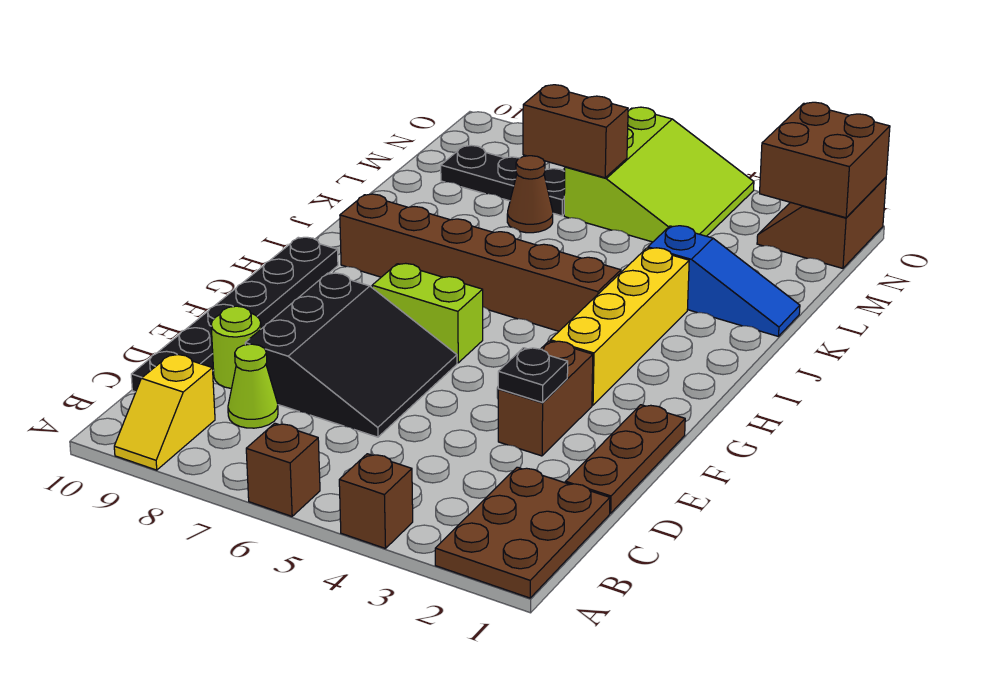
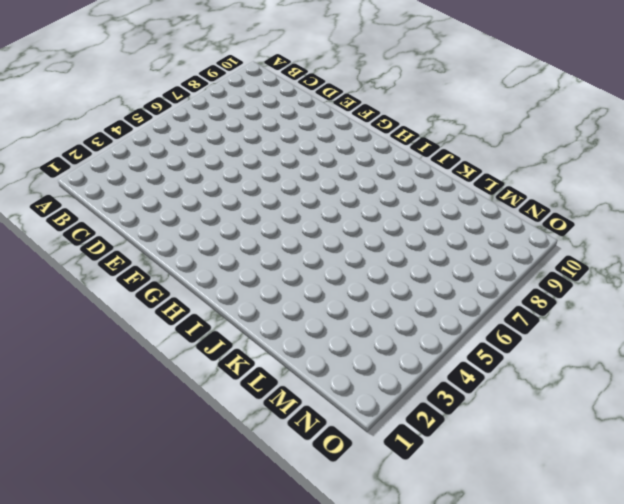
none -> brown 2x3 plate [435,467,610,598]
none -> brown 1x1 brick [339,454,413,549]
none -> brown 1x1 brick [246,423,320,516]

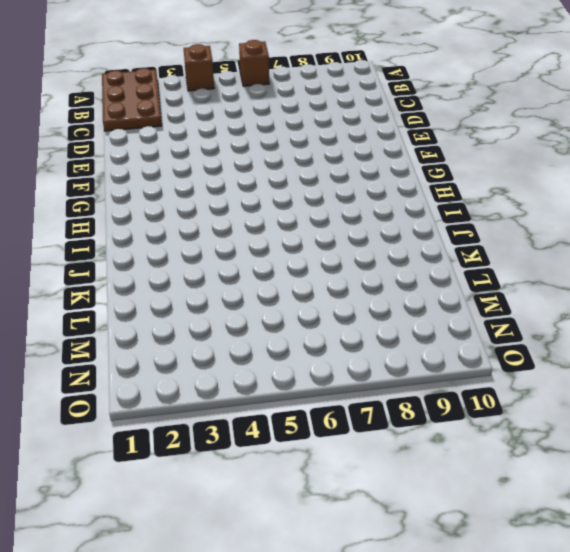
none -> yellow 1x2 slope [114,354,215,470]
none -> lime 1x1 cone [228,344,278,428]
none -> black 1x6 plate [131,237,338,392]

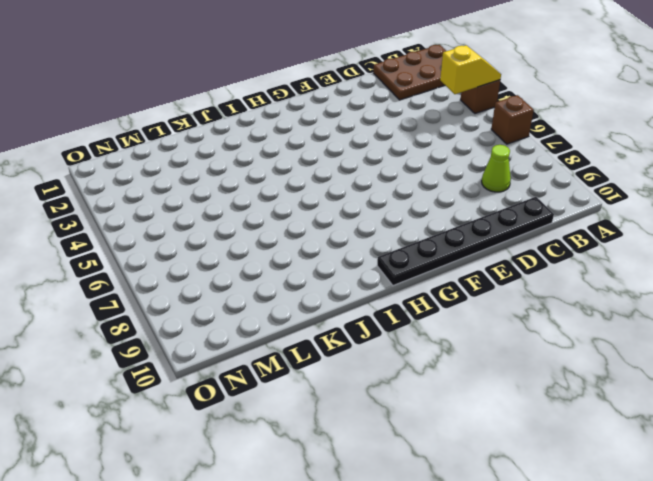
yellow 1x2 slope [440,45,501,94] -> yellow 1x2 slope moved to [114,354,215,470]
none -> brown 1x3 plate [565,405,685,513]
none -> black 3x3 slope [245,273,457,437]
none -> lime 1x1 round brick [211,306,261,389]

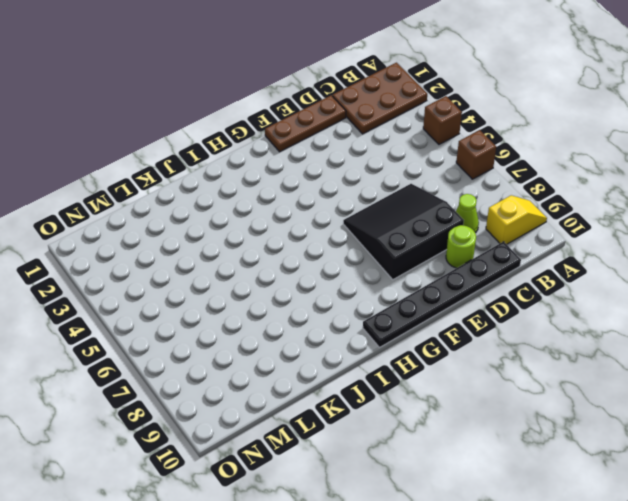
none -> brown 1x2 brick [498,341,593,456]
none -> yellow 1x4 brick [550,248,689,405]
none -> lime 1x2 brick [372,263,483,363]

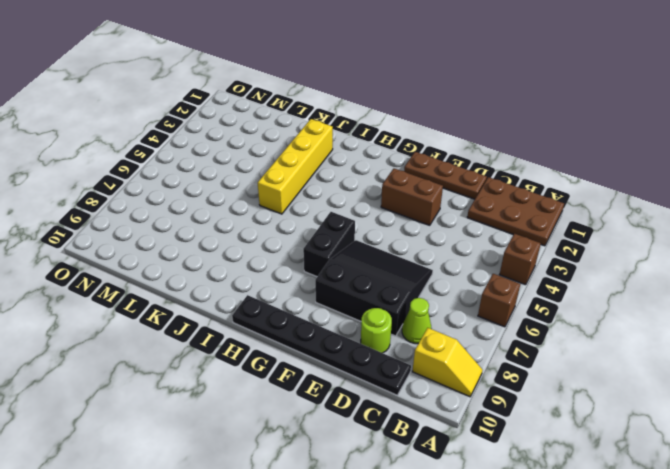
black 1x2 brick [303,212,355,277] -> lime 1x2 brick [372,263,483,363]
yellow 1x4 brick [258,119,333,214] -> yellow 1x4 brick turned to [550,248,689,405]
none -> brown 1x6 brick [340,194,621,331]
none -> blue 1x3 slope [648,226,800,337]
none -> brown 1x1 cone [507,156,553,233]

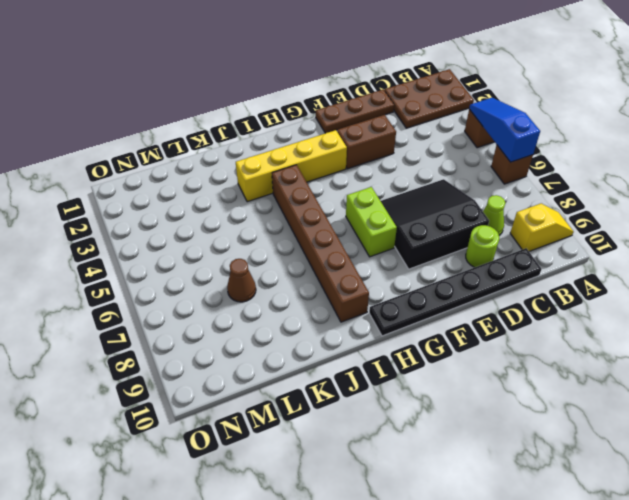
blue 1x3 slope [469,98,540,162] -> blue 1x3 slope moved to [648,226,800,337]
none -> lime 3x3 slope [564,107,754,242]
none -> black 1x3 plate [441,145,565,216]
none -> brown 2x2 slope [757,177,886,268]

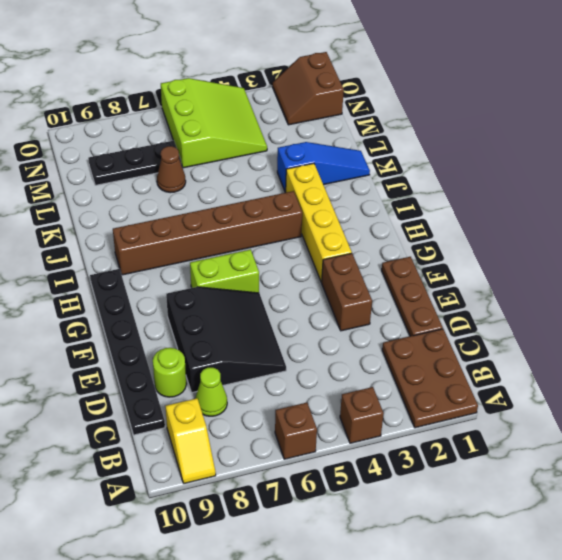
none -> black 1x1 plate [498,348,568,403]
none -> brown 1x2 brick [523,85,628,178]
none -> brown 2x2 brick [760,102,890,218]

